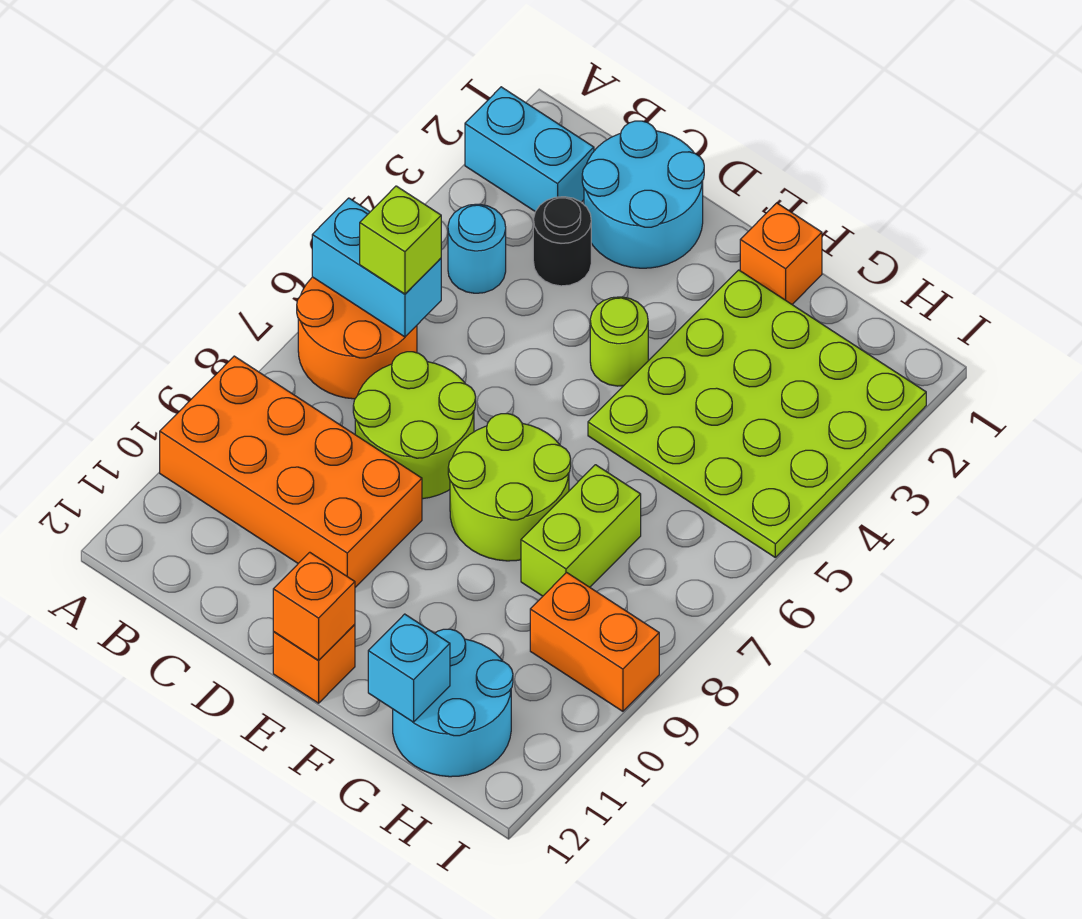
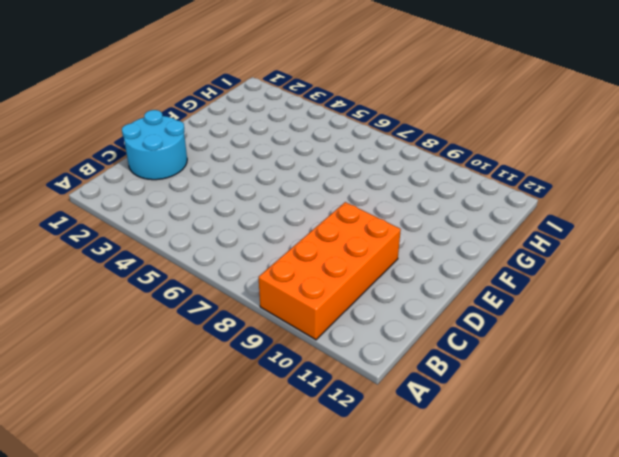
none -> cyan 1x2 brick [465,87,594,211]
none -> orange 2x2 round brick [297,277,417,399]
none -> cyan 1x1 round brick [448,204,506,293]

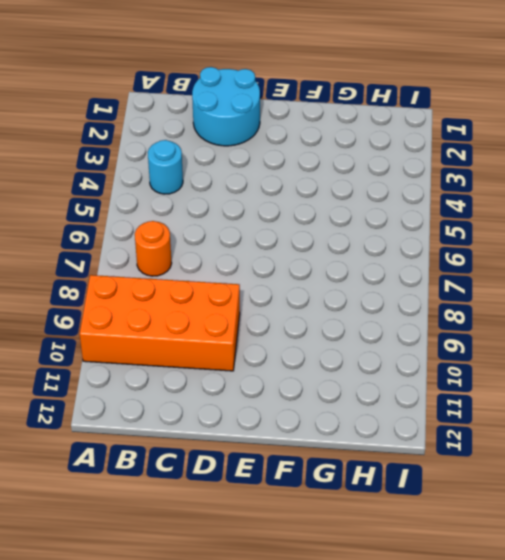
orange 1x1 round brick [135,221,172,276] -> orange 2x2 round brick [297,277,417,399]
none -> cyan 1x2 brick [465,87,594,211]
none -> black 1x1 round brick [533,197,591,286]
none -> lime 2x2 round brick [353,352,476,499]

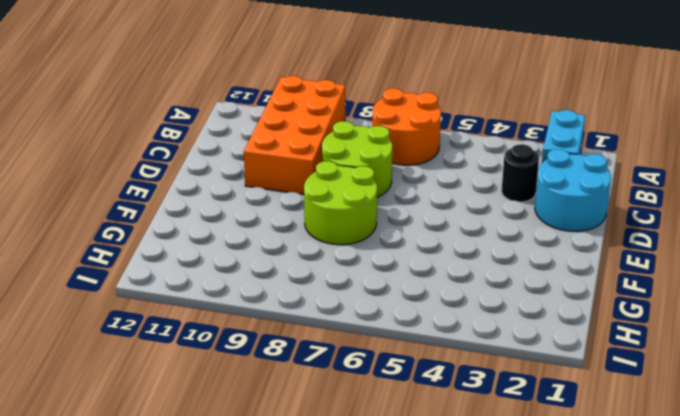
none -> cyan 1x1 round brick [448,204,506,293]
none -> lime 1x1 round brick [590,297,648,386]
none -> orange 1x1 brick [273,624,355,703]

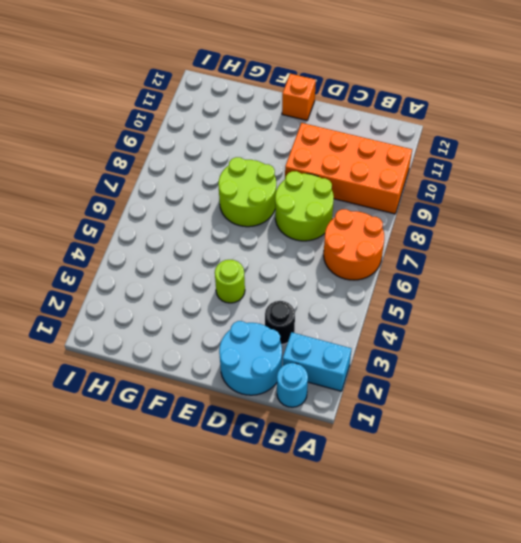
cyan 1x1 round brick [277,363,308,407] -> cyan 1x1 round brick moved to [448,204,506,293]
none -> orange 1x1 brick [740,203,822,304]
none -> lime 4x4 plate [588,270,926,557]
none -> lime 1x2 brick [521,465,641,596]

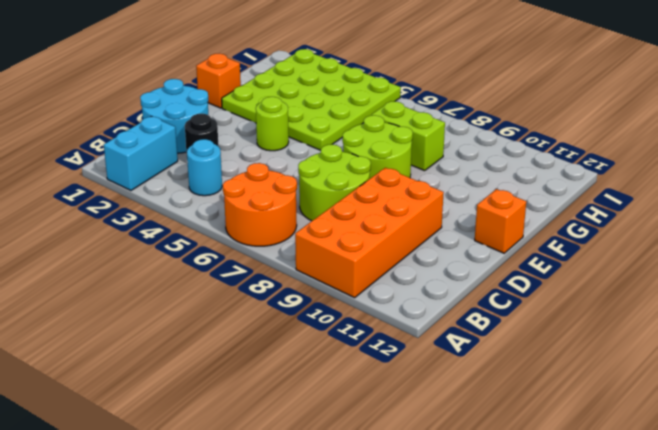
none -> cyan 2x2 round brick [393,629,513,777]
none -> orange 1x2 brick [530,573,659,711]
none -> cyan 1x2 brick [312,198,441,337]

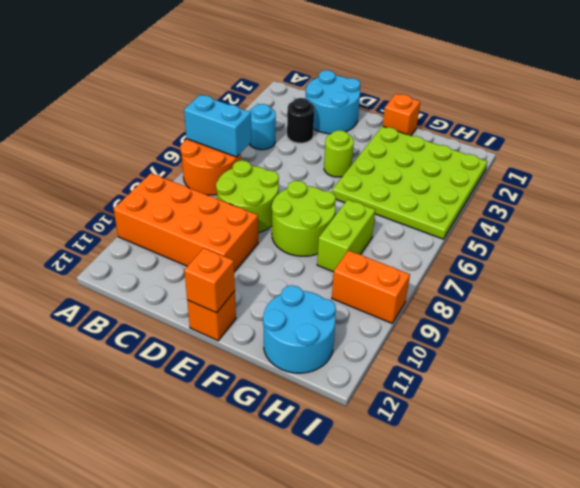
none -> cyan 1x2 brick [465,87,594,211]
none -> cyan 1x1 brick [368,614,450,722]
none -> lime 1x1 brick [360,186,441,294]

